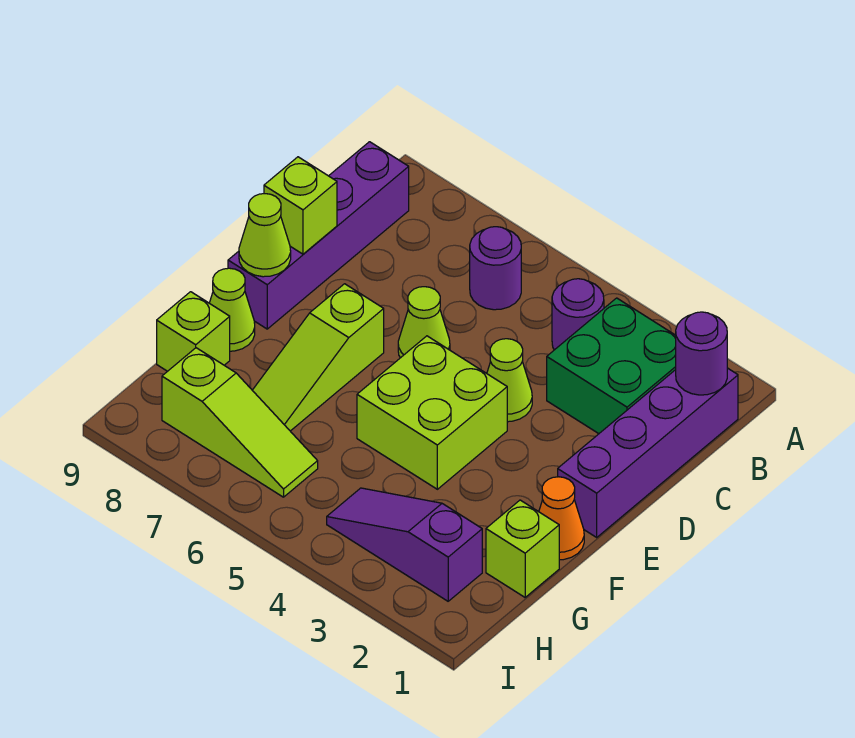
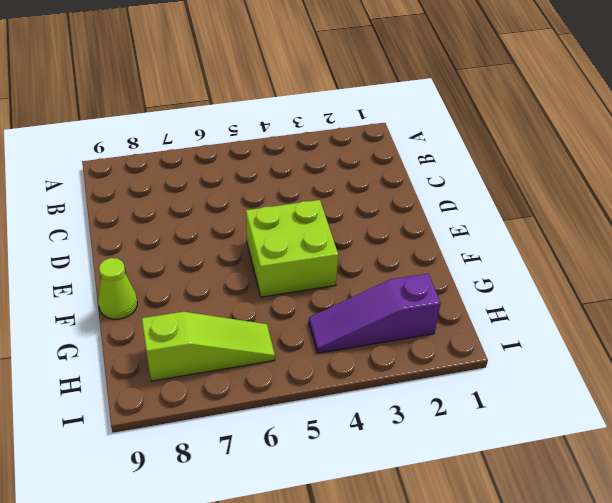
none -> purple 1x4 brick [558,368,738,537]
none -> green 2x2 brick [547,298,676,434]
none -> purple 1x1 round brick [552,279,604,350]

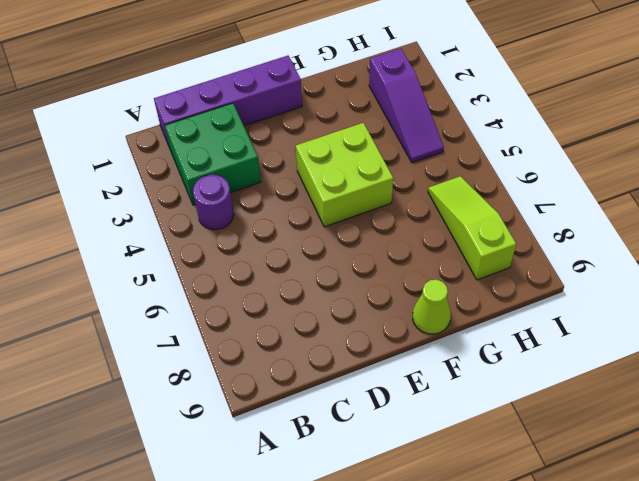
none -> purple 1x1 round brick [470,227,521,310]
none -> purple 1x4 brick [228,142,409,329]
none -> lime 1x1 cone [487,339,532,422]

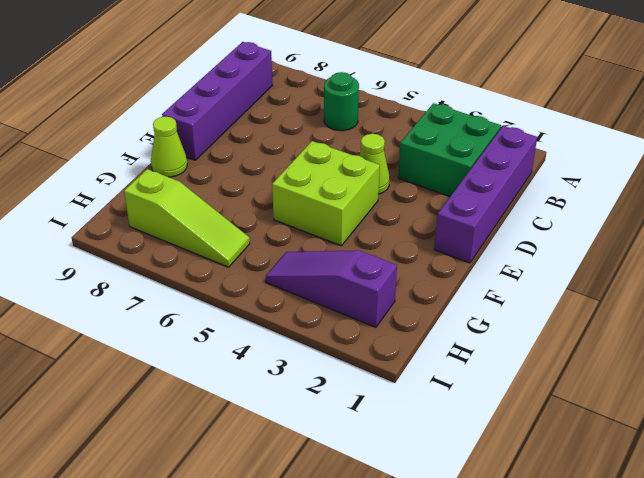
green 1x1 round brick [324,72,359,131] -> purple 1x1 round brick [470,227,521,310]
none -> purple 1x1 round brick [552,279,604,350]
none -> lime 1x1 cone [398,287,450,358]
none -> lime 1x3 slope [252,284,384,431]

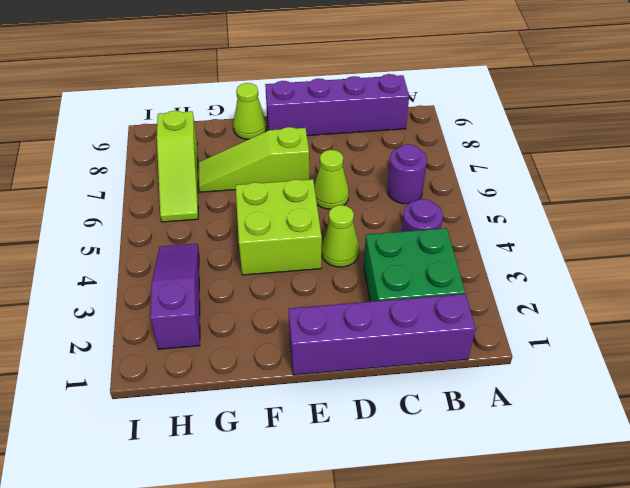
none -> orange 1x1 cone [539,477,584,560]
none -> lime 1x1 brick [486,500,559,597]
none -> lime 1x1 brick [157,292,230,371]

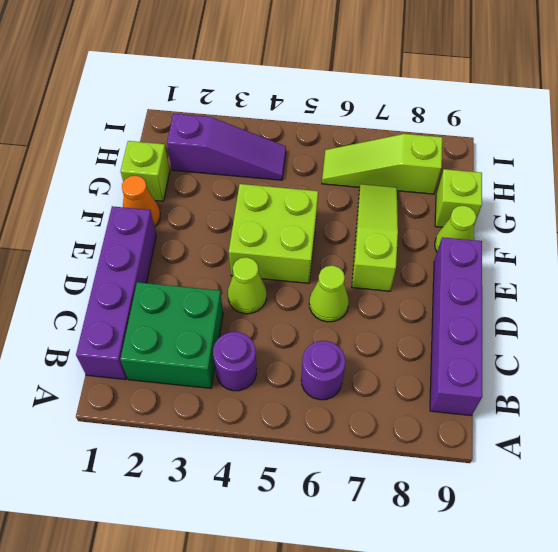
none -> purple 1x1 round brick [676,312,727,395]
none -> lime 1x1 brick [264,157,337,254]
none -> lime 1x1 cone [239,194,291,277]

